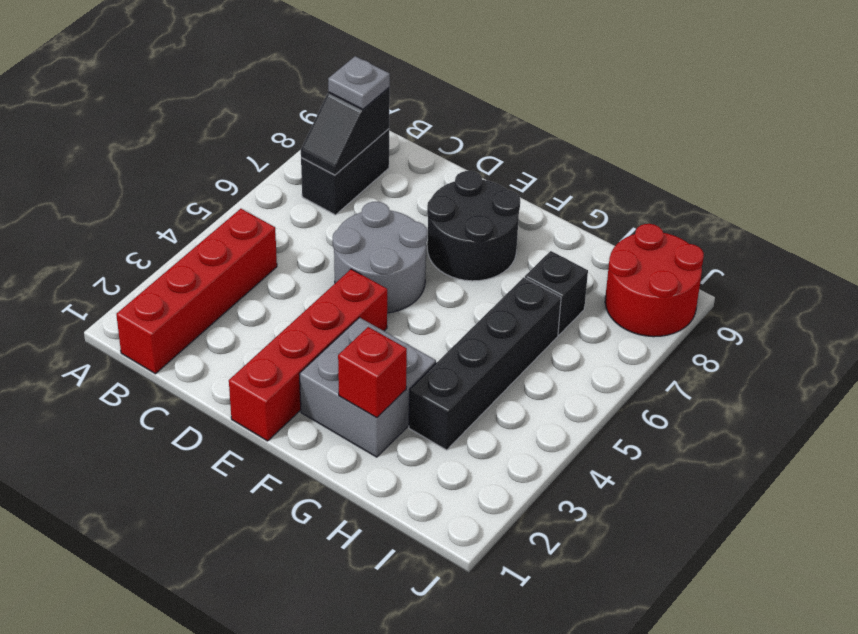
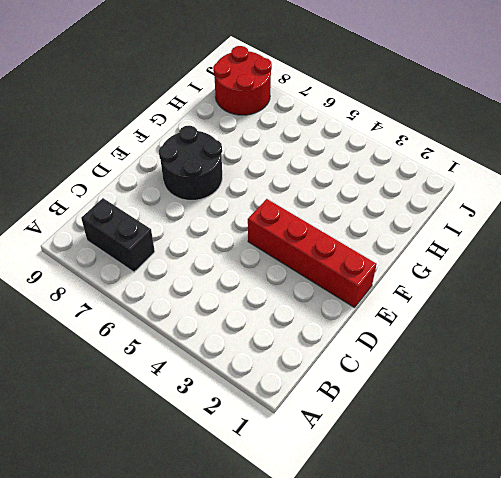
none -> red 1x4 brick [116,209,277,374]
none -> grey 2x2 round brick [333,202,427,313]
none -> grey 2x2 brick [300,318,436,457]

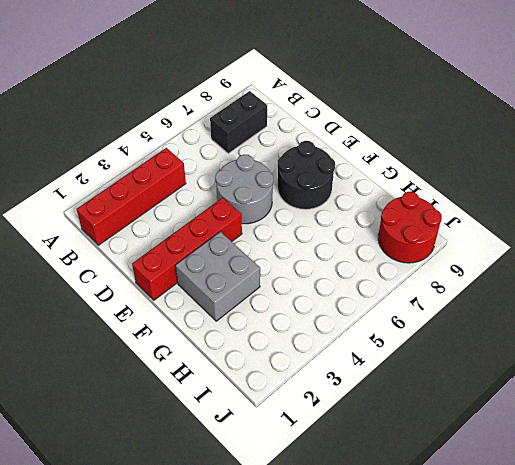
none -> black 1x4 brick [409,278,561,450]
none -> black 1x1 brick [525,251,588,335]
none -> black 1x2 slope [301,88,390,175]

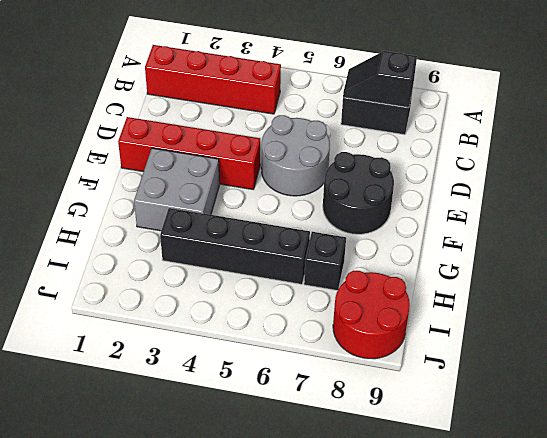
none -> red 1x1 brick [338,327,407,418]
none -> grey 1x1 plate [328,56,390,109]

